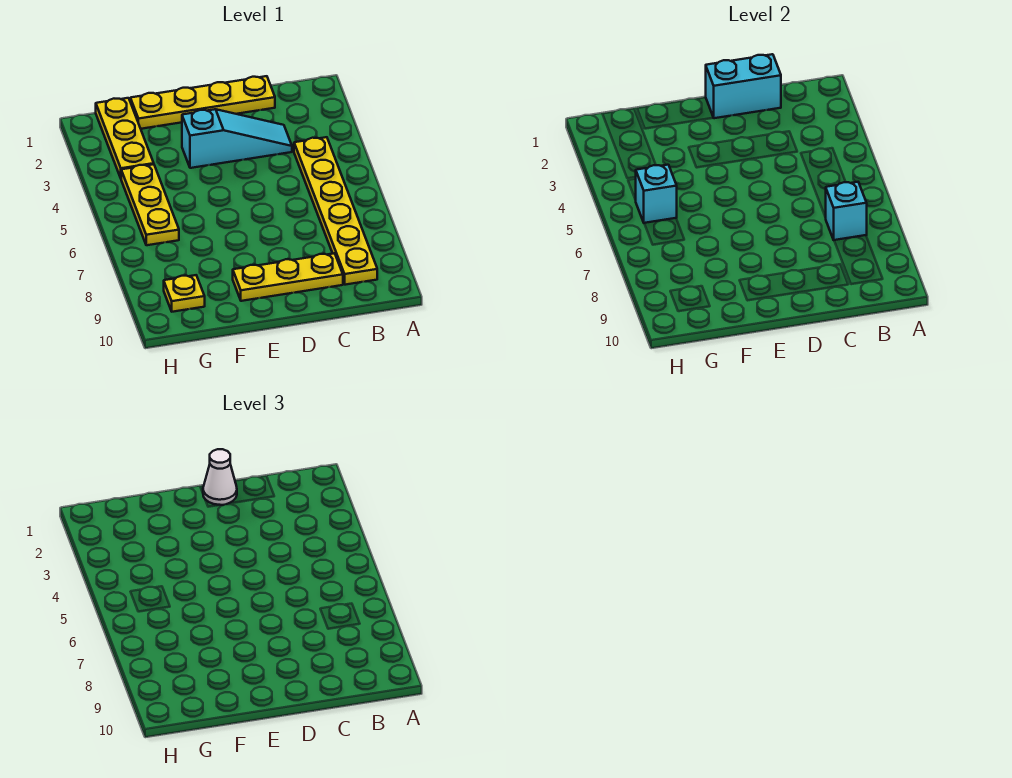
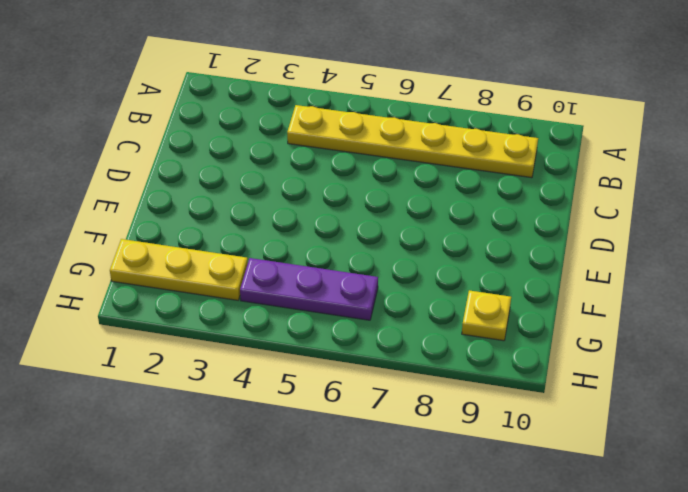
purple 1x3 plate [240,258,378,320] -> yellow 1x3 plate [121,164,179,245]
none -> yellow 1x4 plate [130,76,275,129]
none -> cyan 1x3 slope [182,109,292,168]

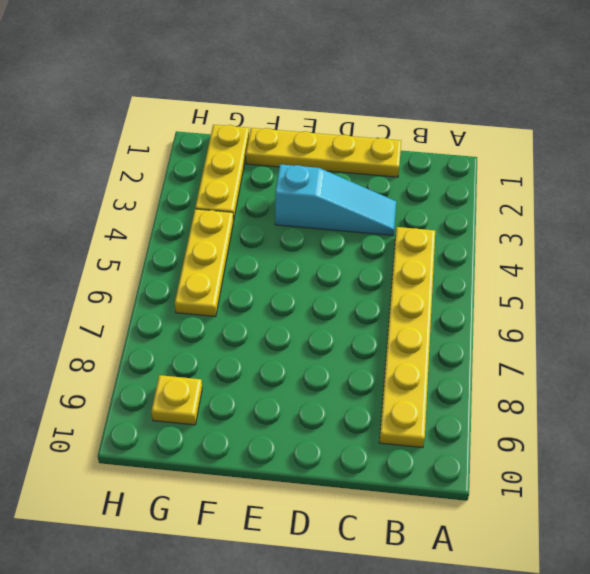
none -> yellow 1x3 plate [233,253,343,301]
none -> cyan 1x1 brick [826,182,867,240]

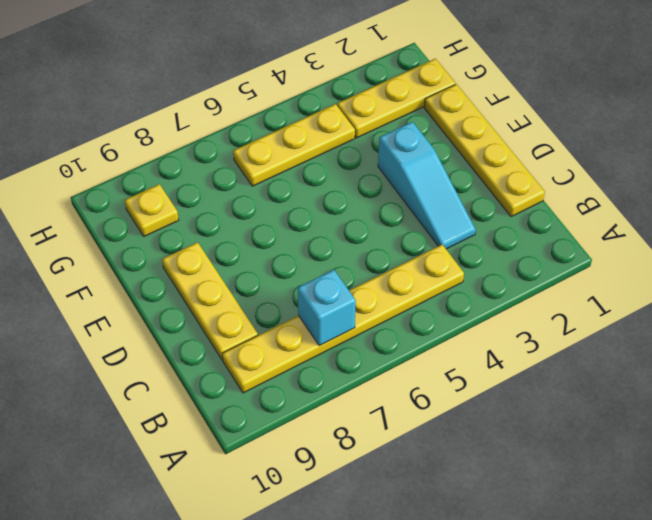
none -> cyan 1x2 brick [706,54,781,118]
none -> cyan 1x1 brick [636,165,677,223]

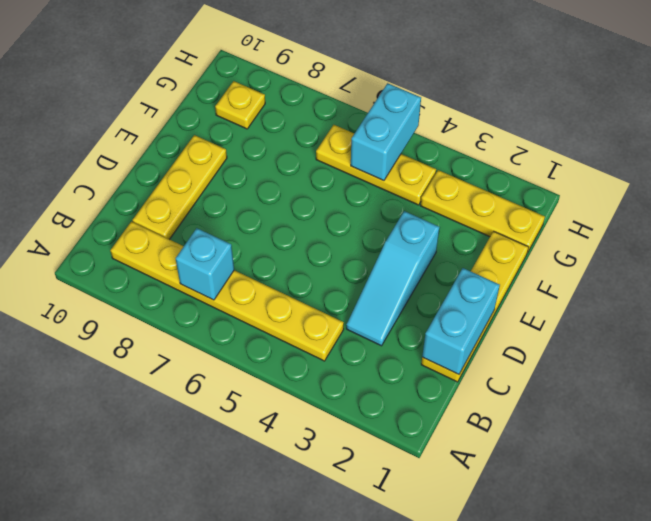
cyan 1x2 brick [351,83,421,181] -> cyan 1x1 brick [636,165,677,223]
none -> white 1x1 cone [203,449,237,505]

